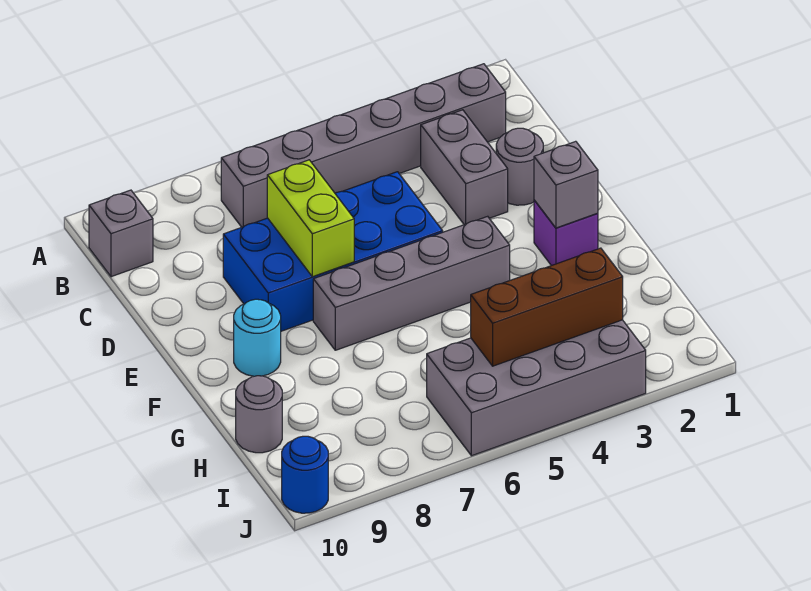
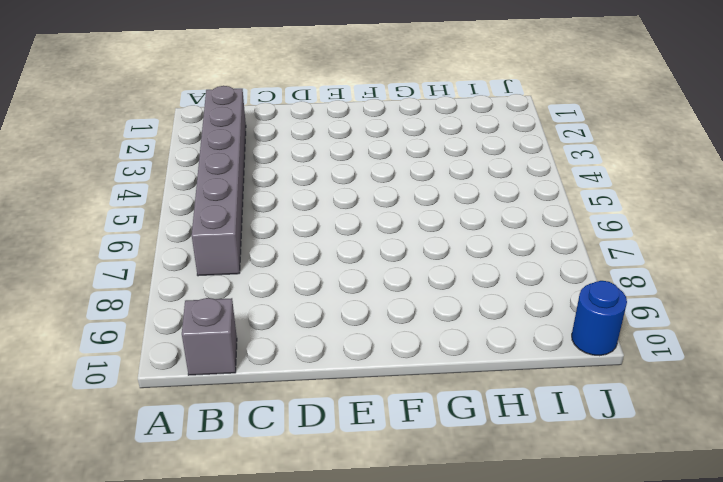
none -> grey 1x2 brick [421,110,508,225]
none -> grey 1x1 round brick [496,128,543,205]
none -> blue 2x4 brick [223,172,443,331]

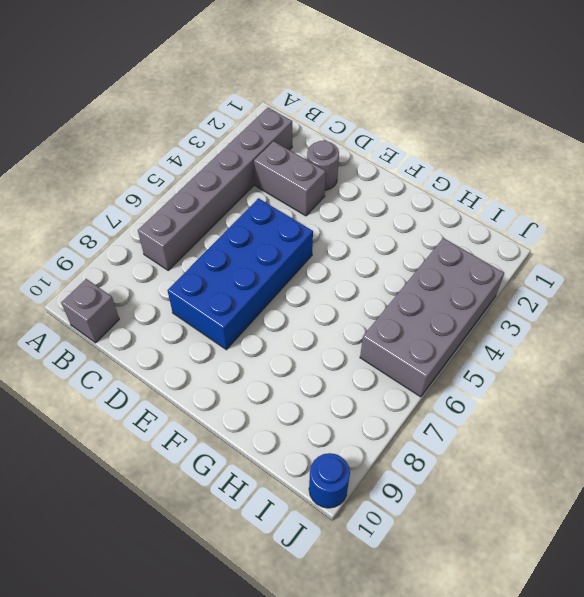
none -> purple 1x1 brick [534,200,598,266]
none -> grey 1x4 brick [313,216,510,350]
none -> cyan 1x1 round brick [234,299,281,376]

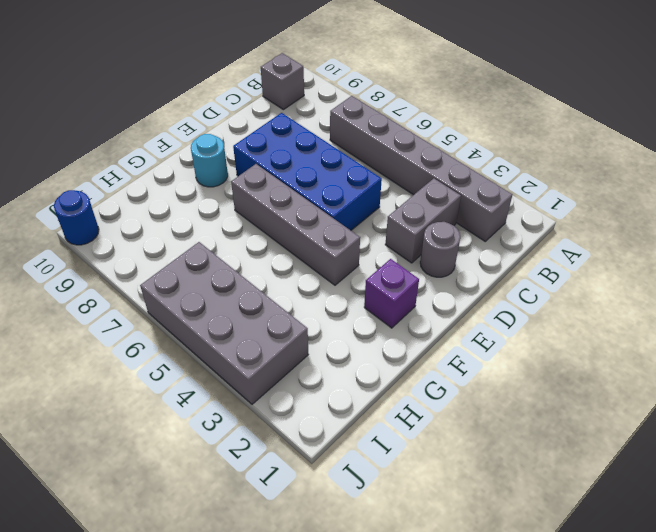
none -> grey 1x1 round brick [236,376,282,453]
none -> lime 1x2 brick [267,160,354,277]
none -> grey 1x1 brick [534,141,598,228]

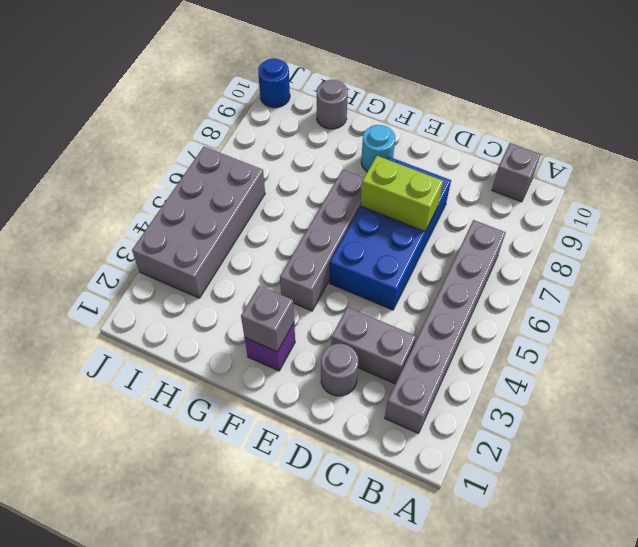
none -> brown 1x3 brick [471,248,623,366]

